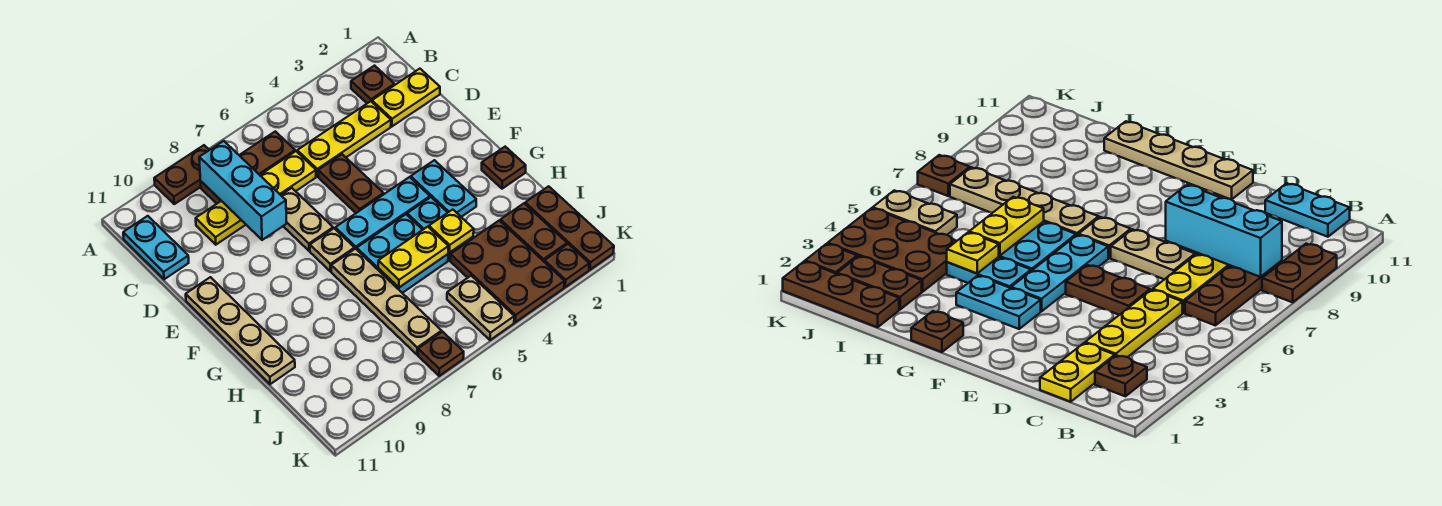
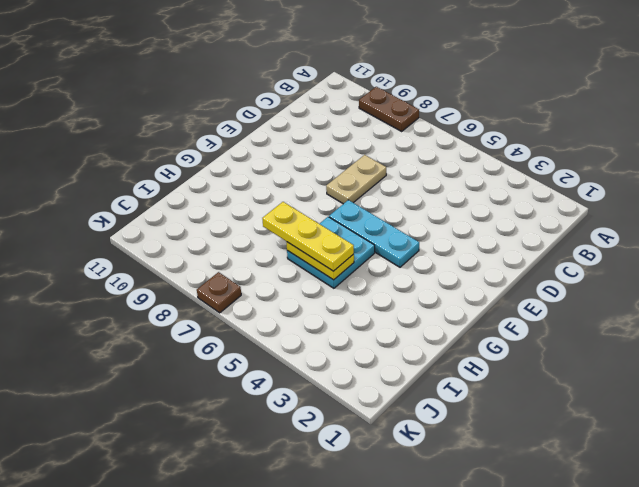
yellow 1x3 plate [262,202,354,271] -> yellow 1x3 plate moved to [297,101,391,176]
none -> brown 1x1 plate [351,66,394,103]
none -> brown 1x3 plate [201,131,295,204]
none -> cyan 1x2 plate [123,216,189,279]

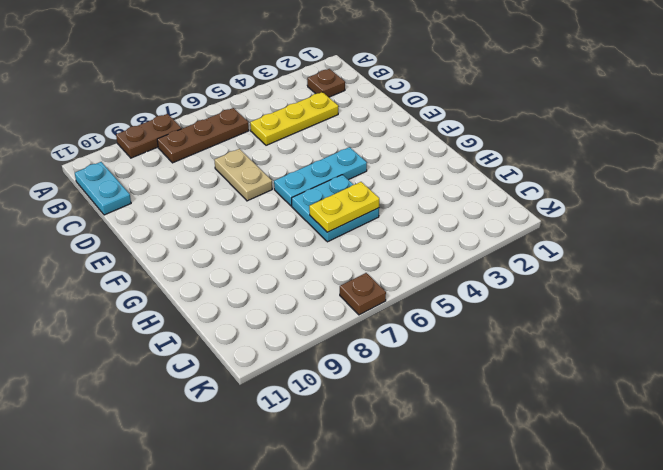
none -> yellow 1x2 plate [372,69,440,126]
none -> yellow 1x4 plate [196,151,316,245]
none -> brown 1x2 plate [318,154,384,213]

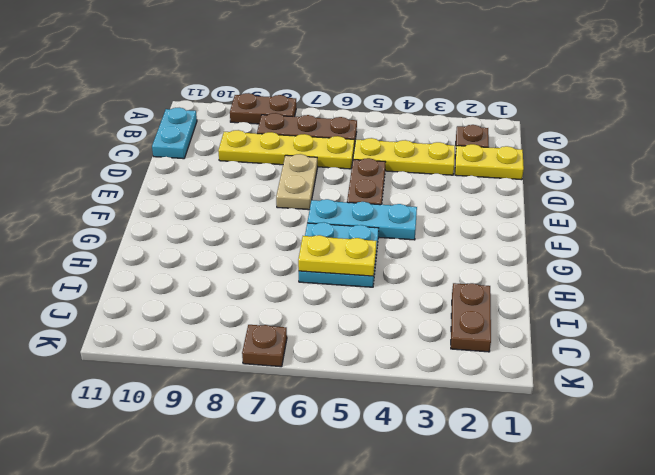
none -> tan 1x4 plate [186,277,295,384]
none -> cyan 1x2 plate [411,160,476,217]
none -> tan 1x1 plate [310,228,355,271]

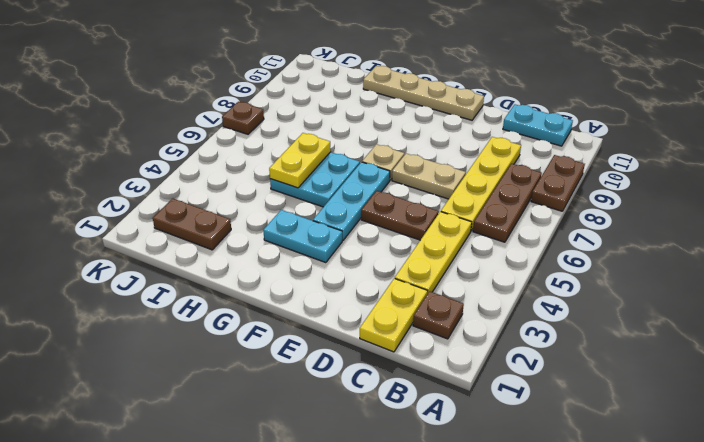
none -> brown 1x1 plate [482,147,526,189]
none -> cyan 1x2 plate [407,197,473,260]
none -> tan 1x4 plate [331,249,442,355]

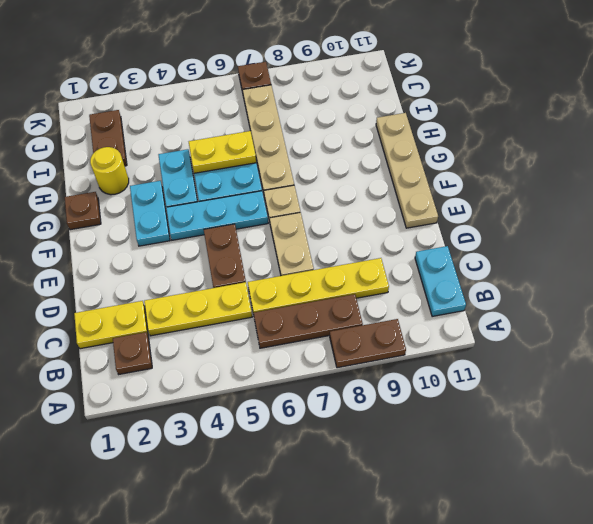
yellow 1x1 round brick [90,147,129,195] -> none
none -> brown 1x3 plate [525,186,614,270]
none -> brown 2x3 plate [450,220,564,322]
none -> tan 1x2 plate [447,276,514,340]

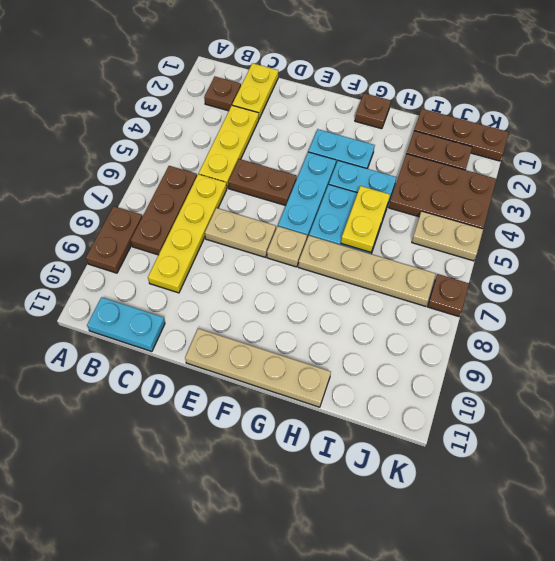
none -> brown 1x1 plate [544,244,589,287]
none -> cyan 1x3 brick [199,141,286,240]
none -> yellow 1x1 plate [429,210,474,253]

